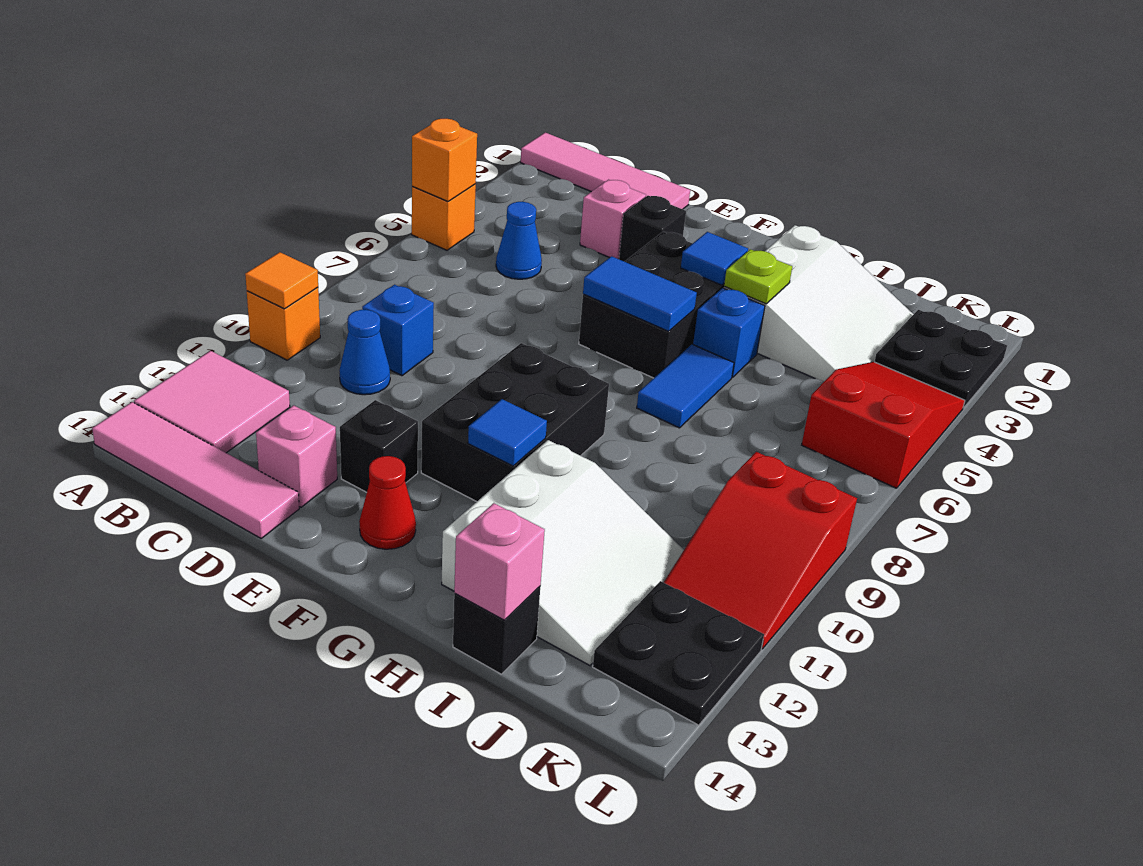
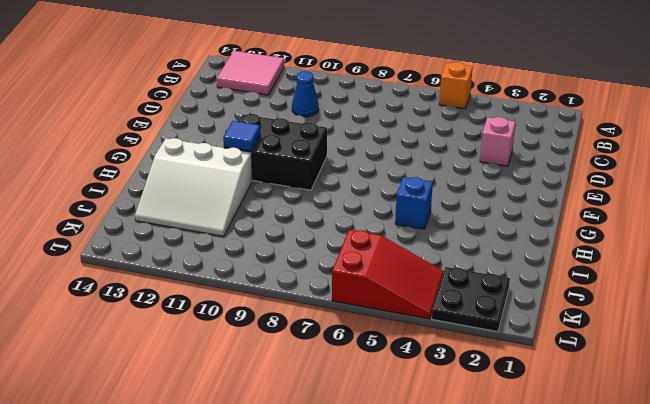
none -> pink 1x4 tile [521,132,690,209]
none -> orange 1x1 brick [247,287,320,360]
none -> pink 1x4 tile [92,402,299,538]
none -> blue 1x1 cone [496,202,542,279]

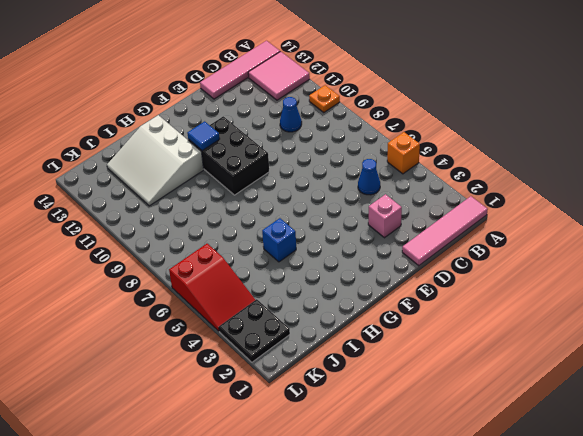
orange 1x1 plate [309,85,340,112] -> orange 1x1 brick [247,287,320,360]
none -> blue 1x1 brick [362,285,434,376]
none -> pink 1x1 brick [256,405,337,507]
none -> black 1x1 brick [619,196,686,262]
none -> black 1x1 brick [340,400,418,492]

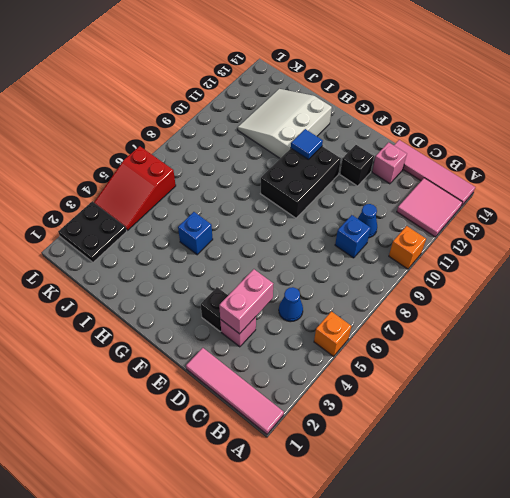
pink 1x2 brick [219,269,273,334] -> none
none -> black 2x3 brick [579,231,724,378]
none -> red 1x1 cone [359,456,416,549]
none -> white 3x3 slope [724,225,914,381]
none -> blue 1x2 tile [637,344,734,428]

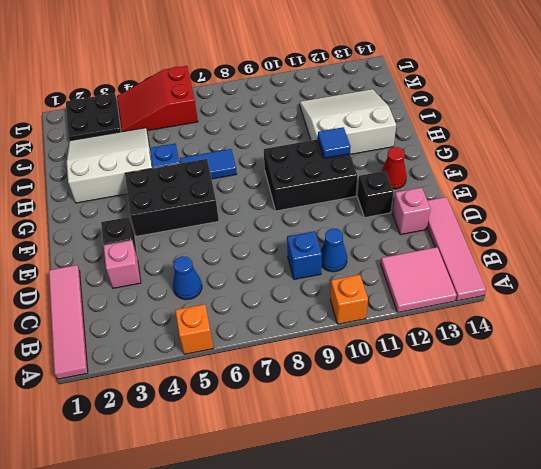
none -> black 1x1 brick [453,587,540,674]
none -> red 2x3 slope [664,452,857,649]
none -> black 2x2 plate [593,581,764,725]
none -> orange 1x1 brick [412,119,477,201]

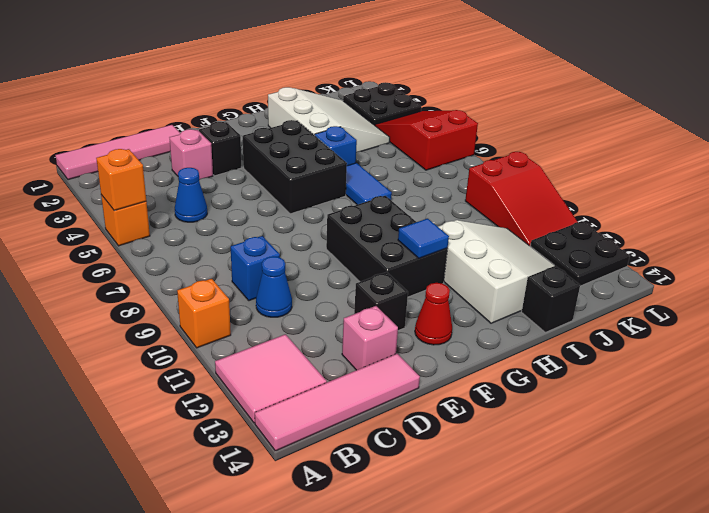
none -> orange 1x1 tile [245,252,318,309]
none -> blue 1x2 tile [583,256,697,331]
none -> blue 1x1 tile [681,232,748,285]
none -> lime 1x1 plate [724,249,792,304]

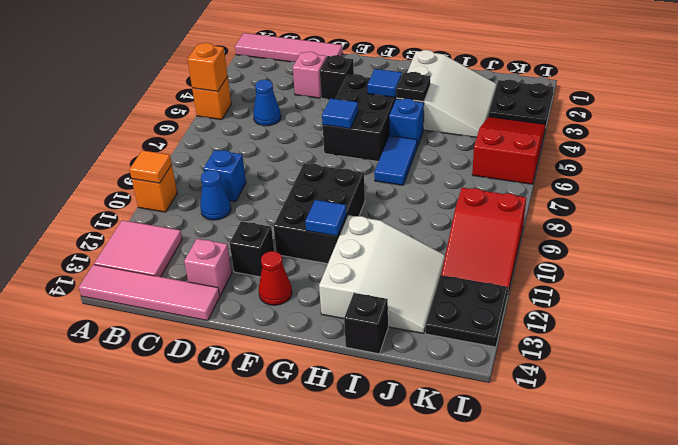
blue 1x1 tile [322,98,358,129] -> blue 1x2 tile [583,256,697,331]
black 1x1 plate [396,72,430,101] -> lime 1x1 plate [724,249,792,304]
none -> pink 1x1 brick [454,503,545,620]

